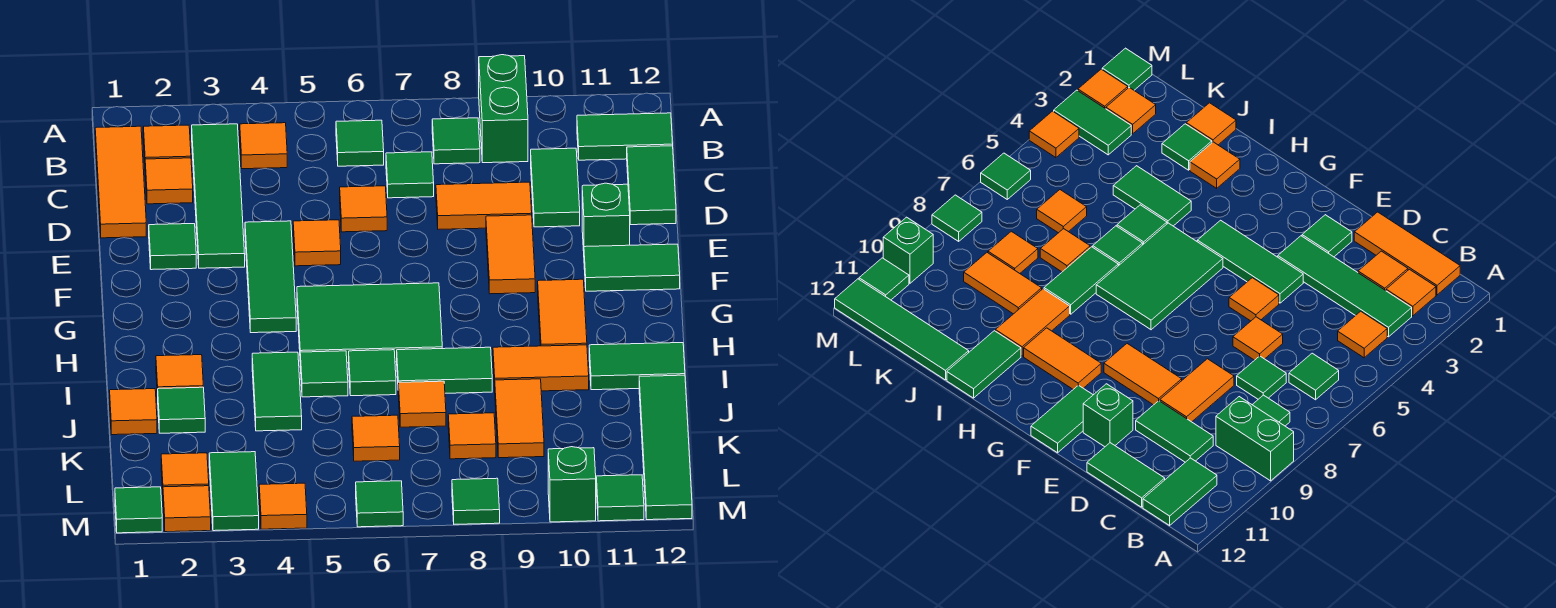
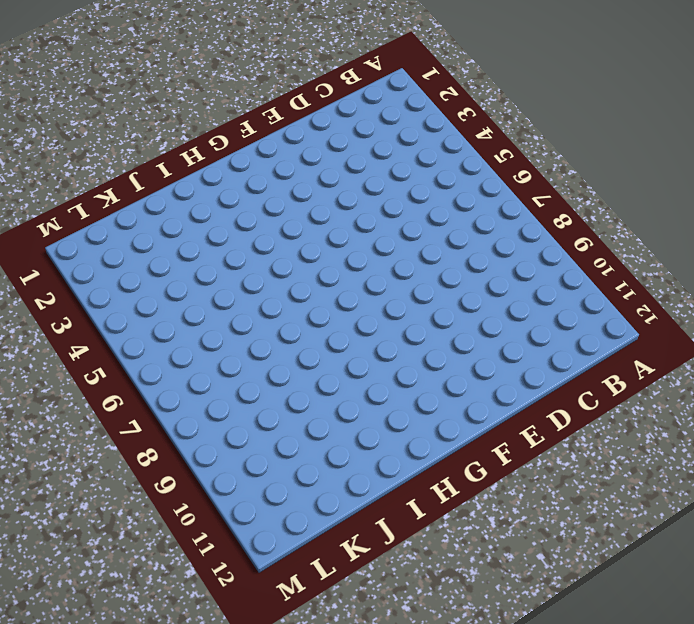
none -> green 1x2 brick [479,55,528,163]
none -> orange 1x3 tile [95,126,146,238]
none -> orange 1x1 tile [143,125,191,159]
none -> green 1x4 tile [192,124,245,268]

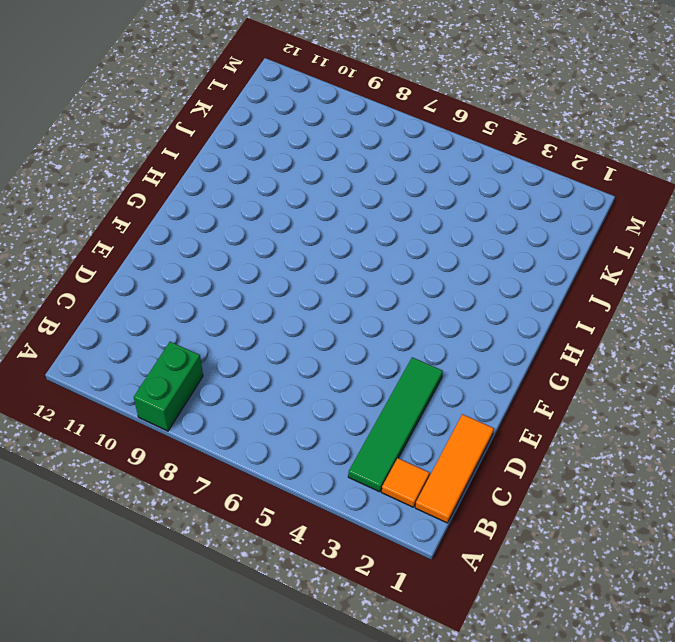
none -> orange 1x1 tile [240,123,287,169]
none -> green 1x1 tile [336,120,384,166]
none -> green 1x1 tile [432,118,480,164]
none -> green 1x2 tile [577,113,673,160]

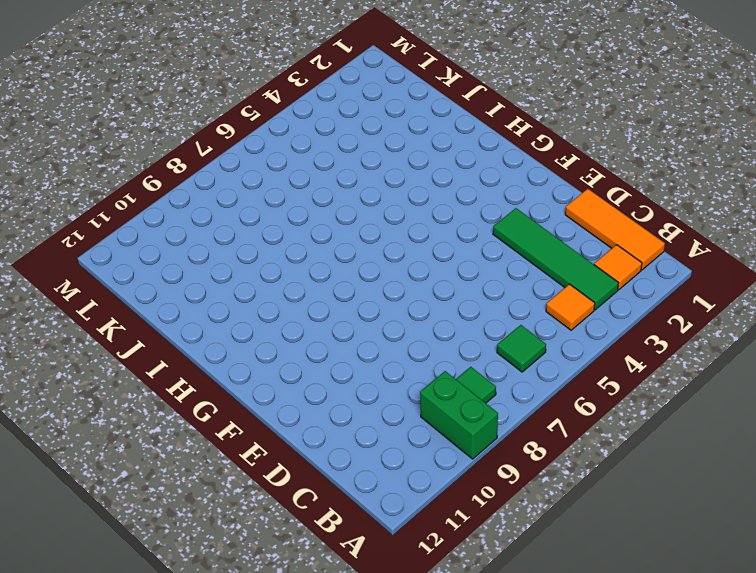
none -> green 1x2 tile [577,113,673,160]
none -> orange 1x1 tile [145,158,193,204]
none -> green 1x1 tile [386,152,434,198]
none -> green 1x2 tile [531,148,580,227]

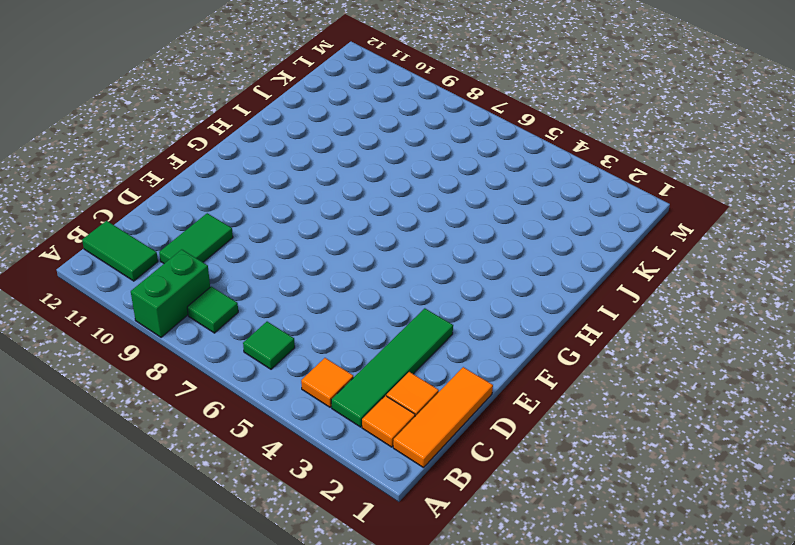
none -> green 1x1 tile [386,152,434,198]
none -> green 1x2 tile [627,146,676,225]
none -> orange 1x1 tile [340,186,387,232]
none -> orange 1x2 tile [436,182,532,229]

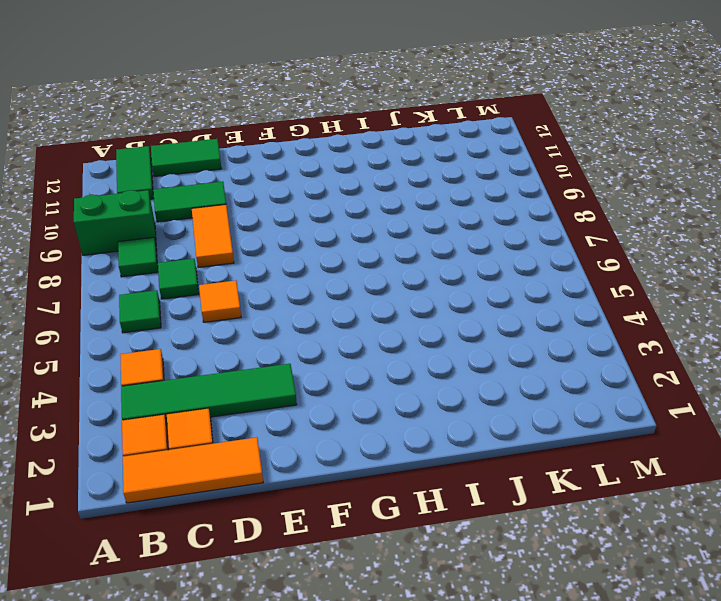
none -> green 1x1 tile [149,224,196,270]
none -> green 1x3 tile [245,221,296,333]
none -> orange 1x1 tile [293,220,341,266]
none -> orange 1x2 tile [486,215,535,294]

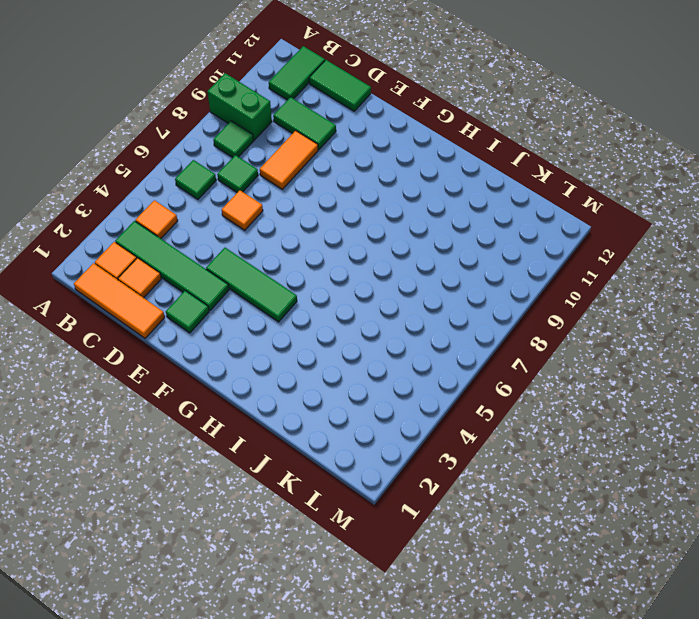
none -> orange 1x1 tile [293,220,341,266]
none -> orange 1x2 tile [486,215,535,294]
none -> green 1x1 brick [582,183,630,251]
none -> green 1x2 tile [584,244,680,291]

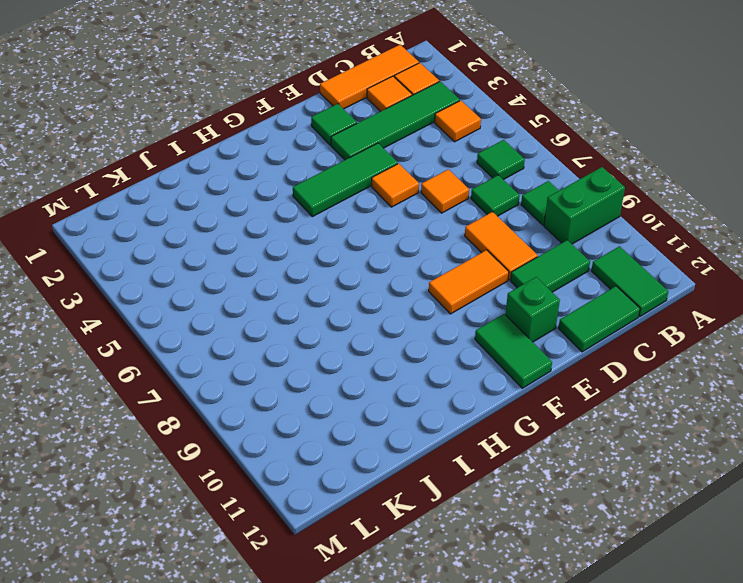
none -> green 2x3 tile [297,283,442,363]
none -> orange 1x2 tile [538,279,587,346]
none -> orange 1x1 tile [156,355,203,398]
none -> green 1x2 tile [252,352,302,431]

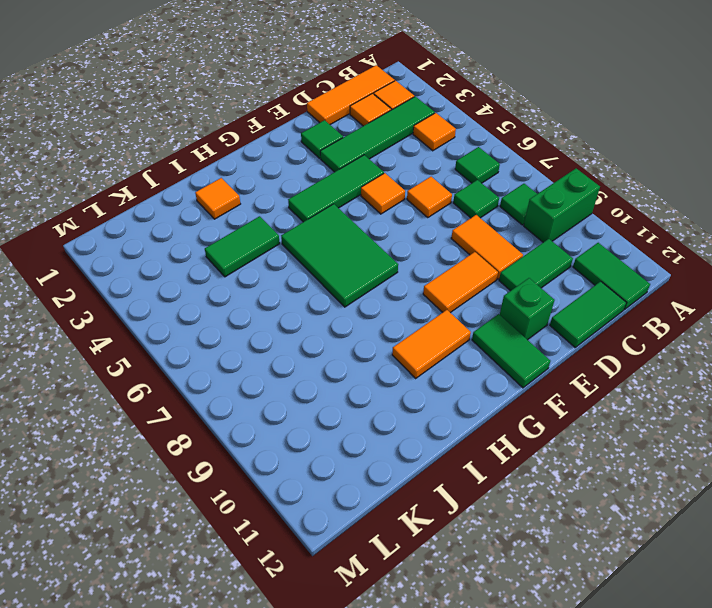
none -> green 1x1 tile [300,351,348,397]
none -> green 1x1 tile [349,350,396,396]
none -> green 1x2 tile [397,347,492,393]
none -> orange 1x2 tile [493,345,589,391]

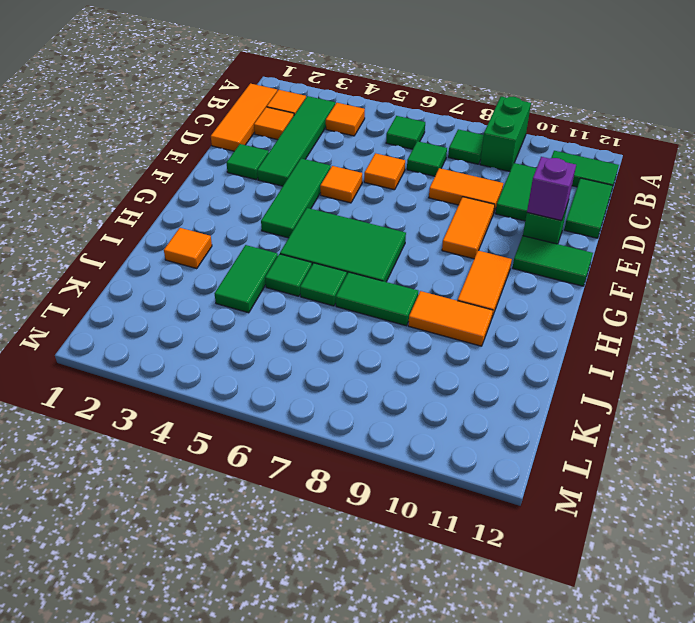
purple 1x1 brick [527,157,576,221] -> none
none -> green 1x2 tile [589,343,685,390]
none -> orange 1x1 tile [110,389,157,435]
none -> green 1x1 tile [158,387,205,433]
none -> orange 1x1 tile [398,381,446,427]

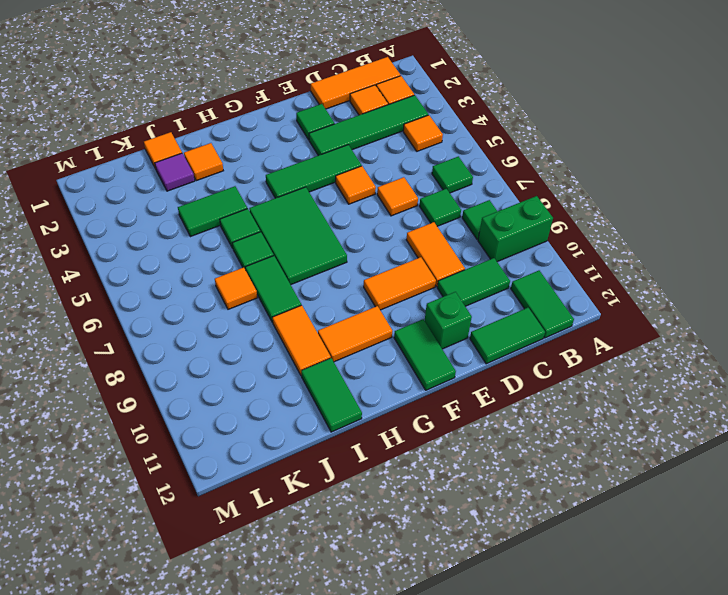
purple 1x1 tile [155,153,195,191] -> green 1x1 tile [158,387,205,433]
none -> orange 1x2 tile [495,379,544,458]
none -> green 1x4 tile [639,375,692,520]
none -> orange 1x1 tile [352,415,400,461]
none -> orange 1x1 tile [448,413,496,459]

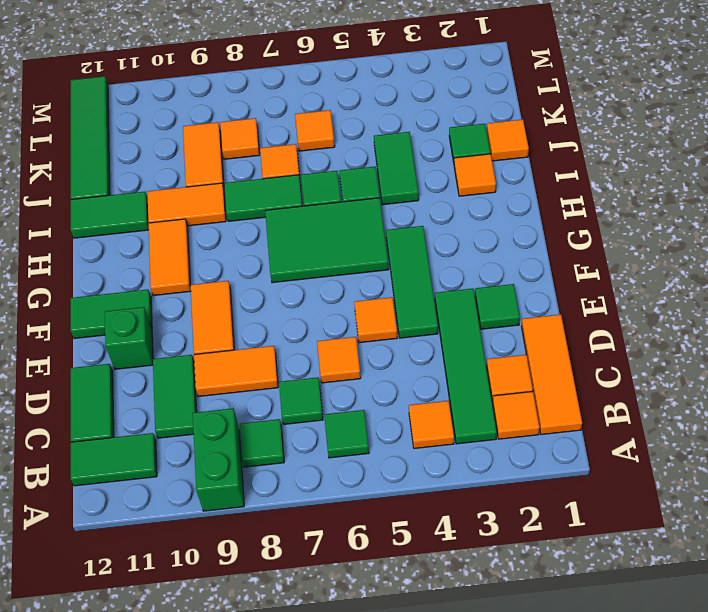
none -> orange 1x1 tile [161,453,209,491]
none -> green 1x2 tile [209,452,259,531]
none -> green 1x1 tile [115,487,162,533]
none -> orange 1x1 tile [163,486,211,532]

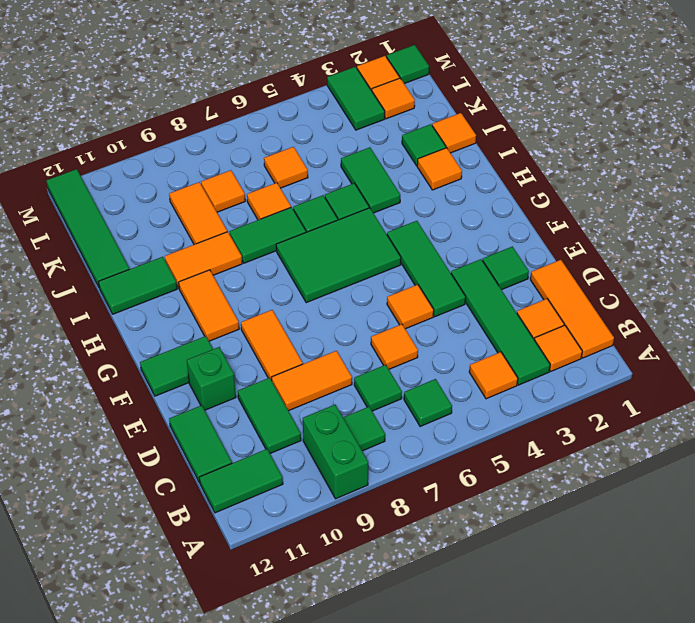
none -> orange 1x1 tile [259,483,307,529]
none -> green 1x1 tile [356,481,403,527]
none -> green 1x1 tile [452,478,500,524]
none -> green 1x1 brick [548,447,596,522]

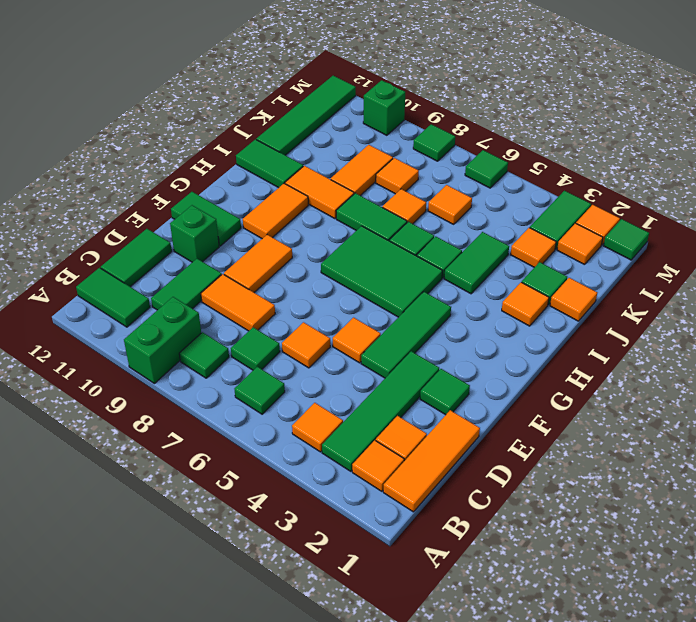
orange 1x1 tile [510,228,556,267] -> orange 1x1 tile moved to [259,483,307,529]
none -> green 1x1 tile [596,475,644,521]

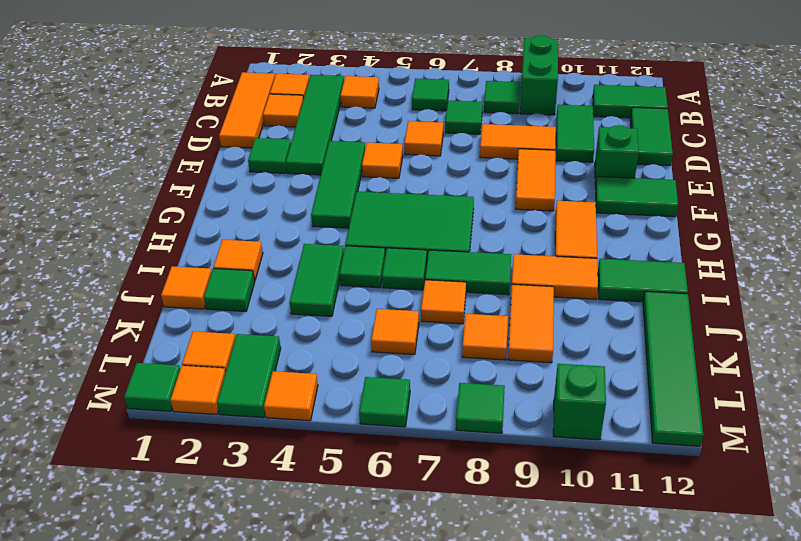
none -> green 1x1 tile [596,475,644,521]

